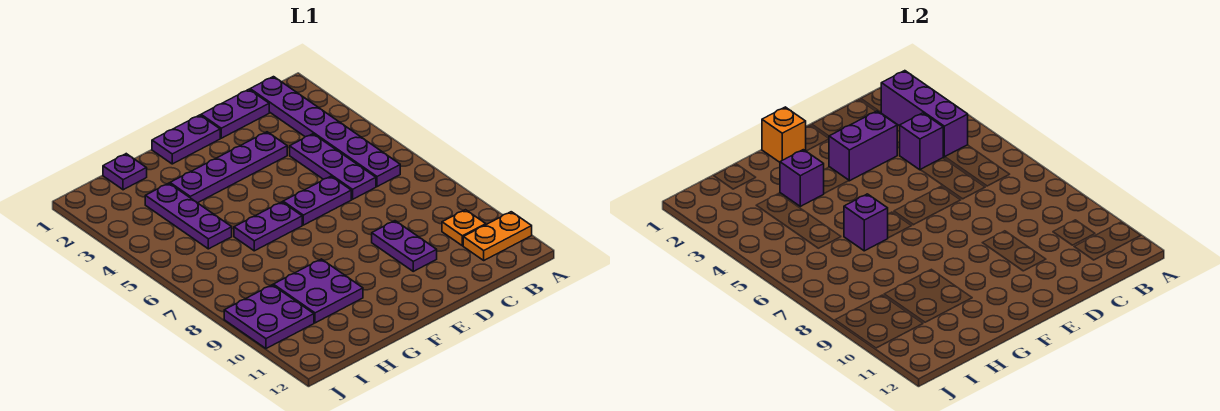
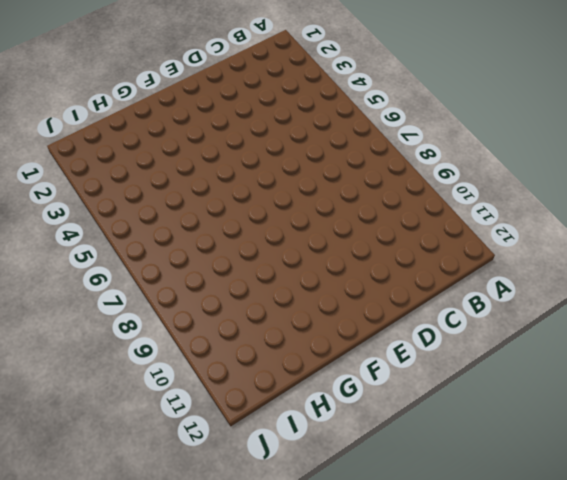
none -> orange 1x2 plate [463,212,532,260]
none -> purple 1x6 plate [250,77,400,187]
none -> orange 1x1 plate [442,210,486,246]

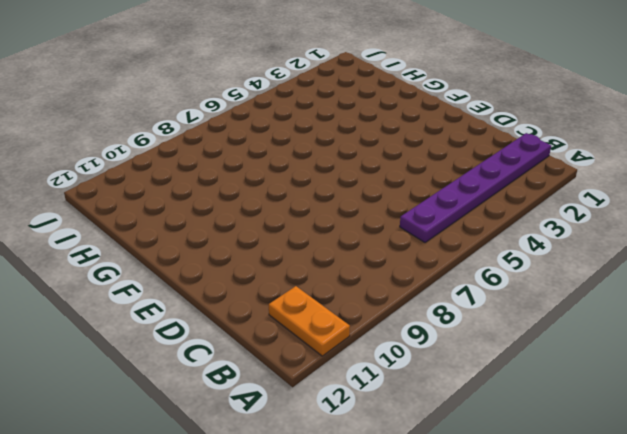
none -> orange 1x1 plate [442,210,486,246]
none -> purple 1x2 plate [201,89,269,138]
none -> purple 1x3 plate [290,134,376,199]

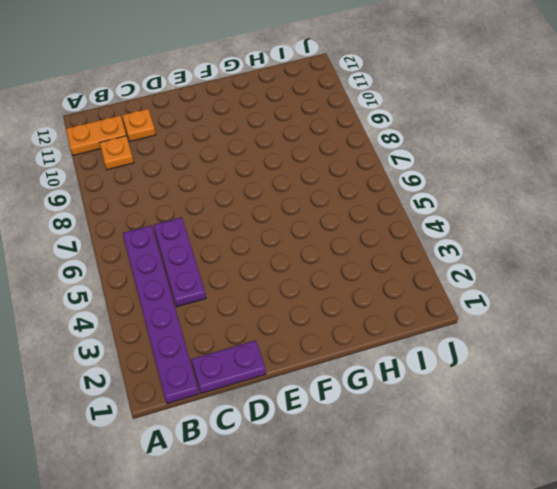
orange 1x1 plate [122,109,156,141] -> none
none -> purple 1x4 plate [170,132,287,203]
none -> purple 1x2 plate [283,176,351,225]
none -> purple 1x2 plate [372,221,437,271]

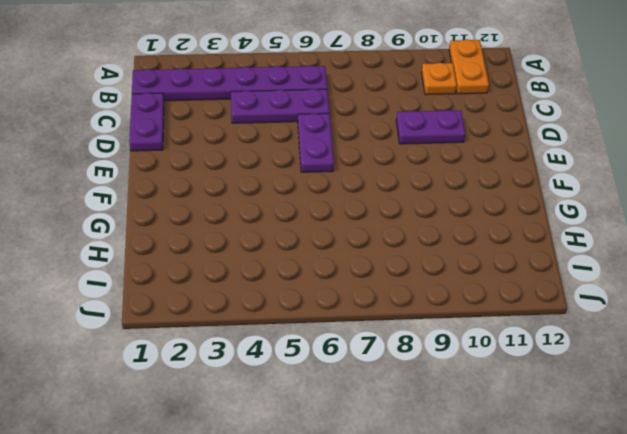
none -> purple 1x4 plate [170,132,287,203]
none -> purple 1x2 plate [152,115,220,164]
none -> purple 1x2 plate [234,202,302,251]

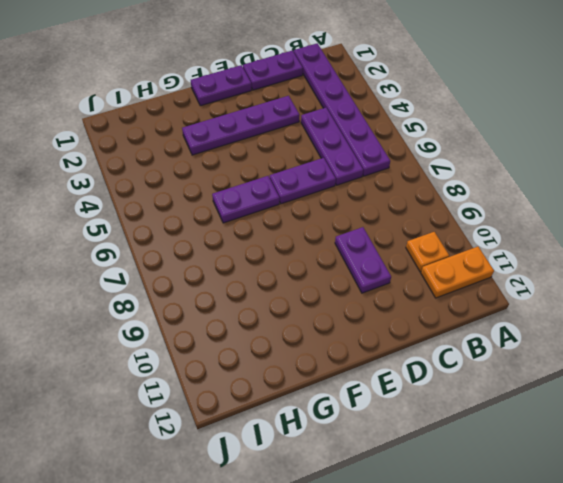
none -> purple 2x2 plate [273,259,363,323]
none -> purple 1x1 plate [103,154,147,190]
none -> purple 1x3 plate [145,183,232,249]

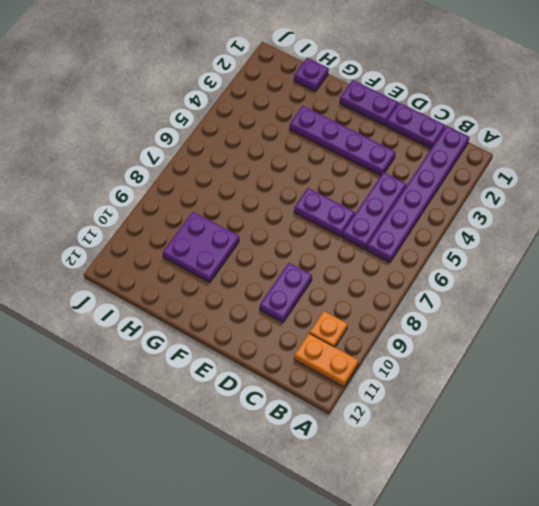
none -> purple 1x2 plate [234,202,302,251]
none -> purple 1x3 plate [145,183,232,249]
none -> purple 2x2 plate [224,285,314,349]

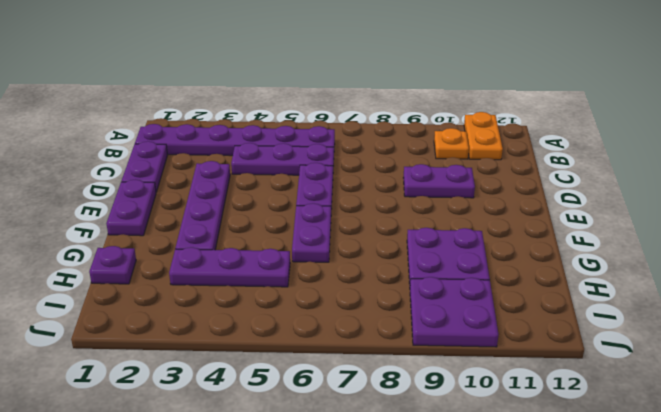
none -> purple 1x3 brick [881,71,968,157]
none -> purple 1x1 brick [900,113,943,170]
none -> purple 1x2 brick [829,111,897,181]

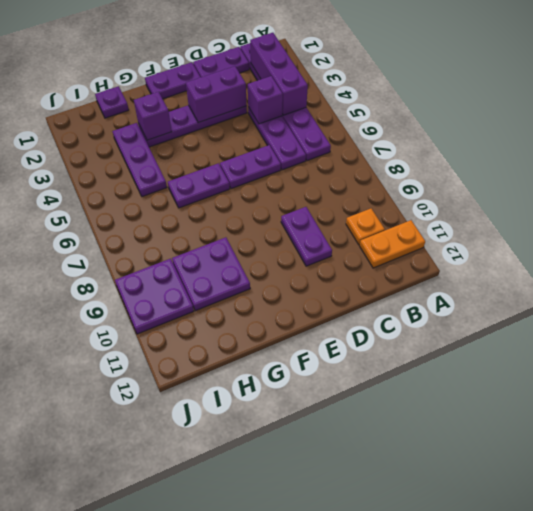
none -> orange 1x1 brick [762,107,806,162]
none -> purple 1x1 brick [844,194,888,251]

